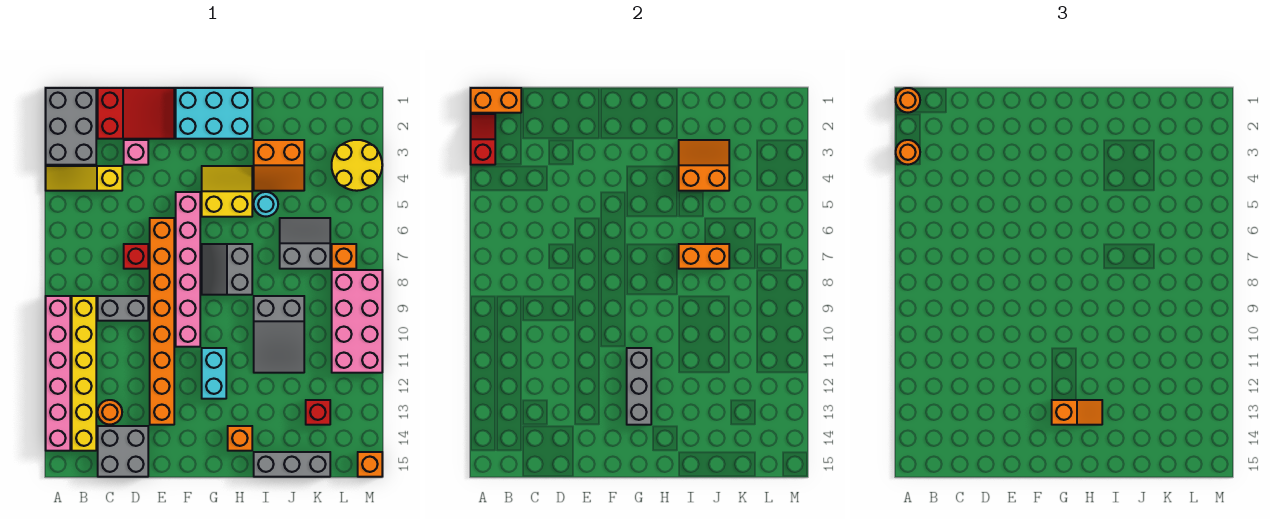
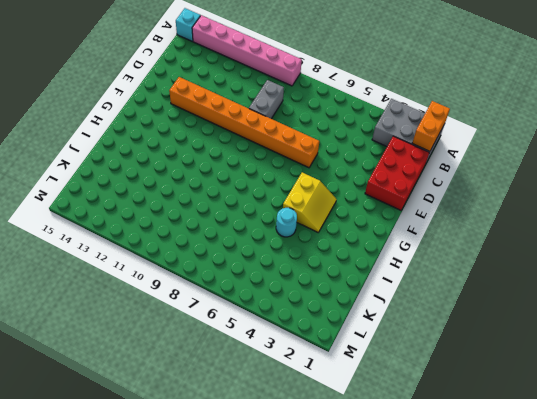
cyan 1x1 brick [176,8,200,41] -> none
red 2x3 brick [365,136,429,210] -> red 2x3 slope [98,88,174,139]
none -> yellow 1x3 slope [46,166,122,191]
none -> yellow 1x6 brick [72,296,96,451]
none -> orange 1x1 round brick [98,400,122,425]
none -> grey 2x2 brick [98,426,148,477]

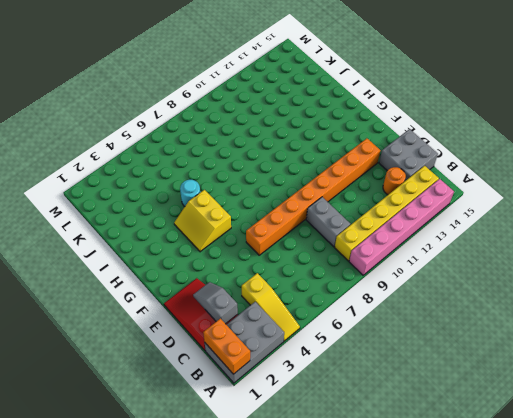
grey 1x2 slope [193,282,238,324] -> none
none -> pink 1x1 brick [124,140,148,165]
none -> red 1x1 brick [124,244,148,269]
none -> cyan 2x3 brick [176,88,252,139]
none -> pink 1x6 brick [176,192,200,347]

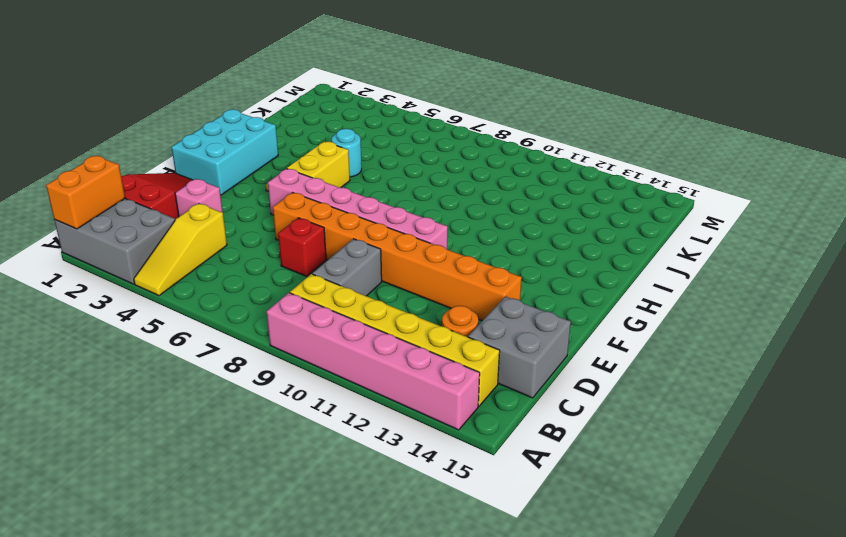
none -> grey 2x2 slope [202,244,252,295]
none -> cyan 1x2 brick [202,348,226,399]
none -> orange 1x1 brick [228,426,252,451]
none -> orange 2x2 slope [254,140,304,191]

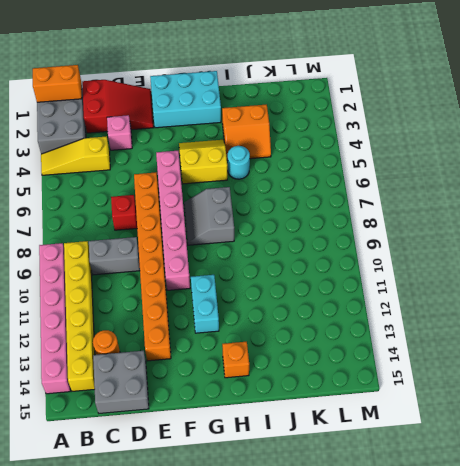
none -> grey 2x3 slope [254,296,304,373]
none -> grey 1x3 brick [254,452,330,477]
none -> grey 2x2 slope [280,218,330,269]
none -> red 1x1 brick [306,400,330,425]

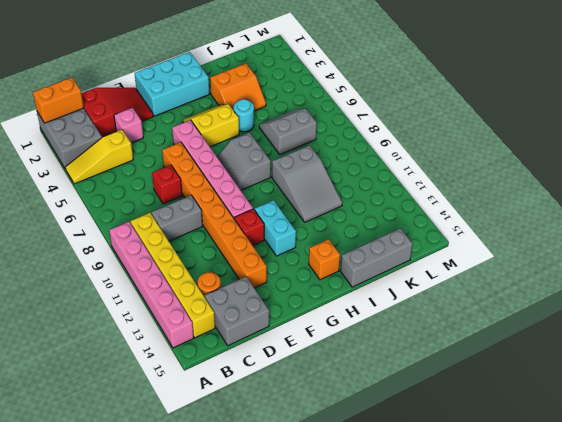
red 1x1 brick [234,209,264,245] -> red 1x1 brick moved to [306,400,330,425]
none -> yellow 2x2 round brick [332,140,382,191]
none -> orange 1x1 brick [332,244,356,269]
none -> pink 2x4 brick [332,270,382,373]
none -> orange 1x1 brick [358,452,382,477]

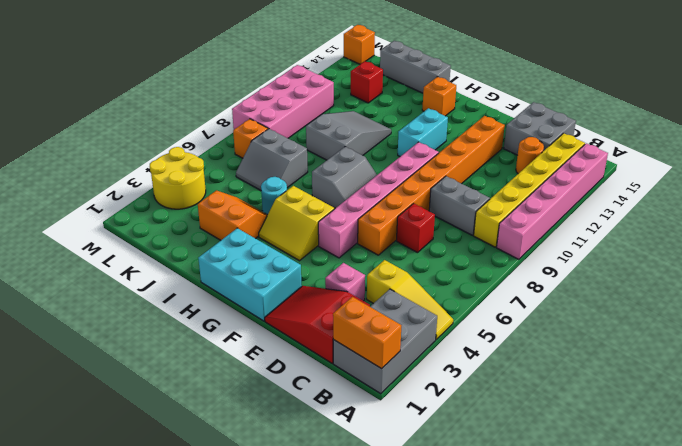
none -> red 1x2 slope [471,114,495,165]
none -> grey 1x3 brick [627,348,651,425]
none -> orange 2x2 slope [679,140,729,191]
none -> orange 1x2 brick [679,244,729,269]

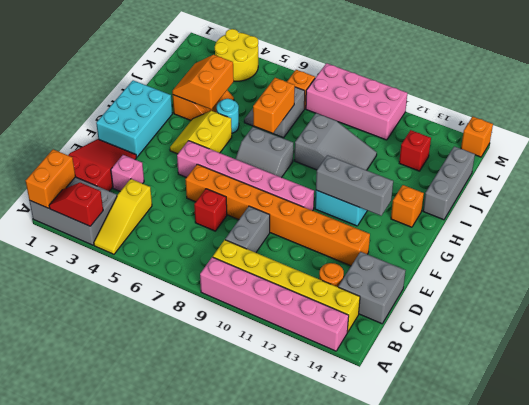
none -> orange 1x1 round brick [896,88,920,113]
none -> orange 1x1 round brick [896,140,920,165]
none -> orange 1x2 slope [1052,400,1102,425]

